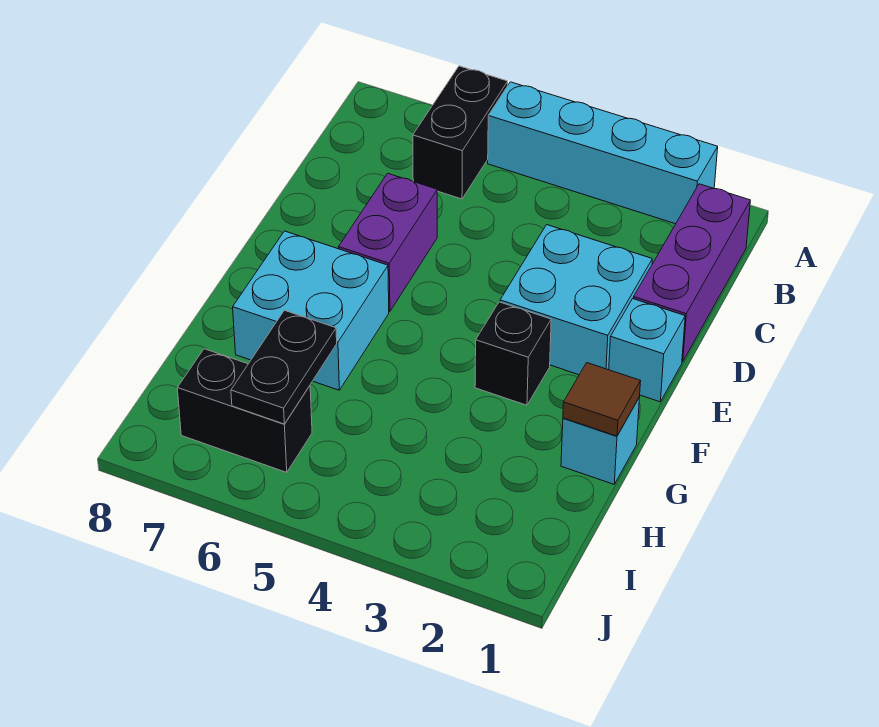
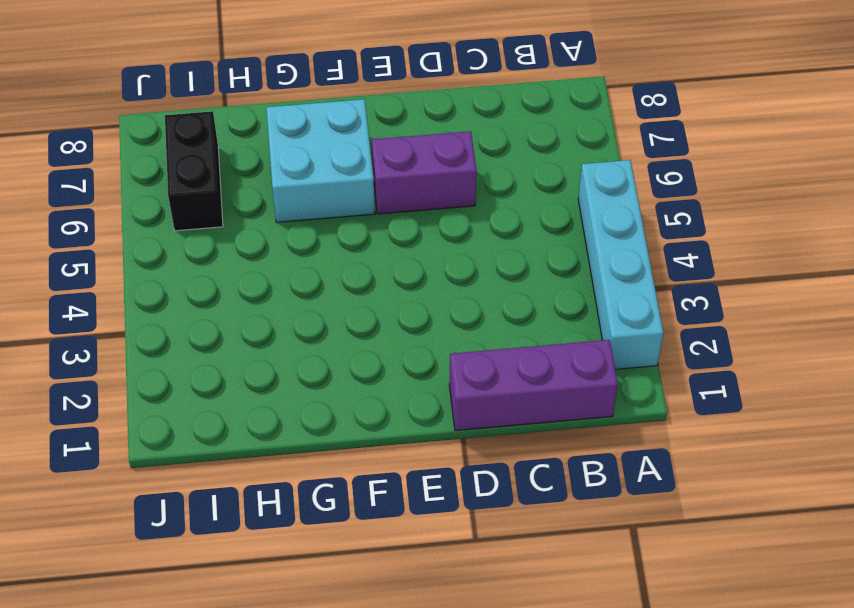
none -> black 1x2 brick [413,66,508,199]
none -> cyan 2x2 brick [500,225,652,375]
none -> cyan 1x1 brick [609,299,685,402]

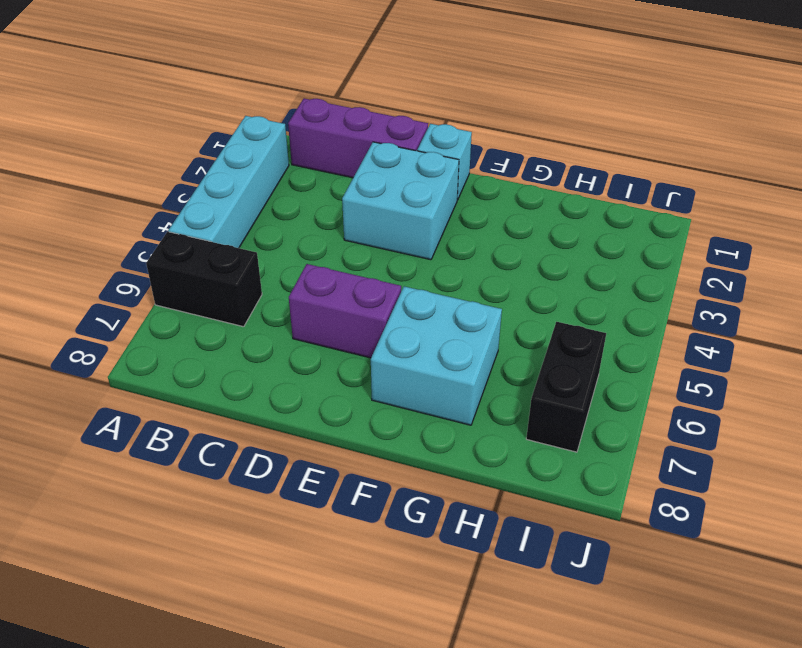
none -> black 1x1 brick [475,302,551,405]
none -> cyan 1x1 brick [561,399,639,484]
none -> brown 1x1 tile [563,363,641,436]

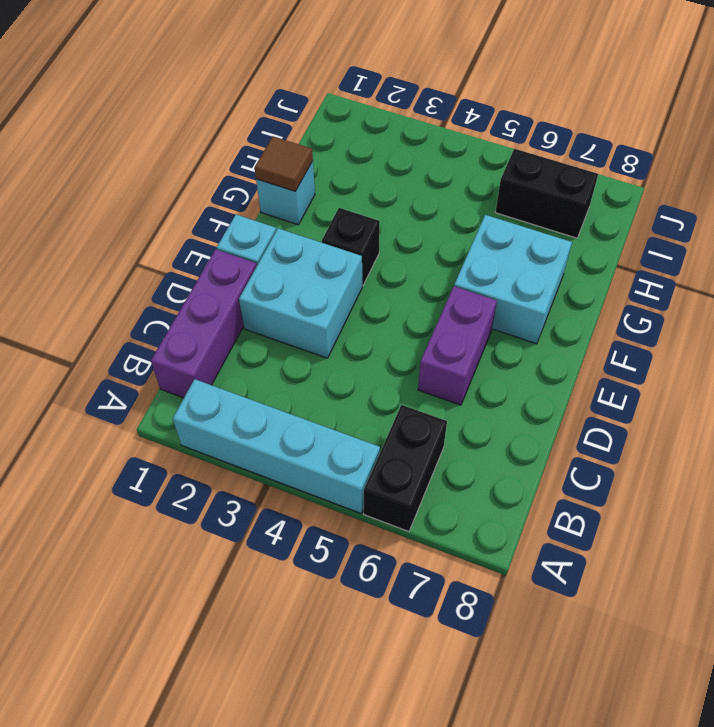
none -> black 1x2 plate [231,310,337,424]

